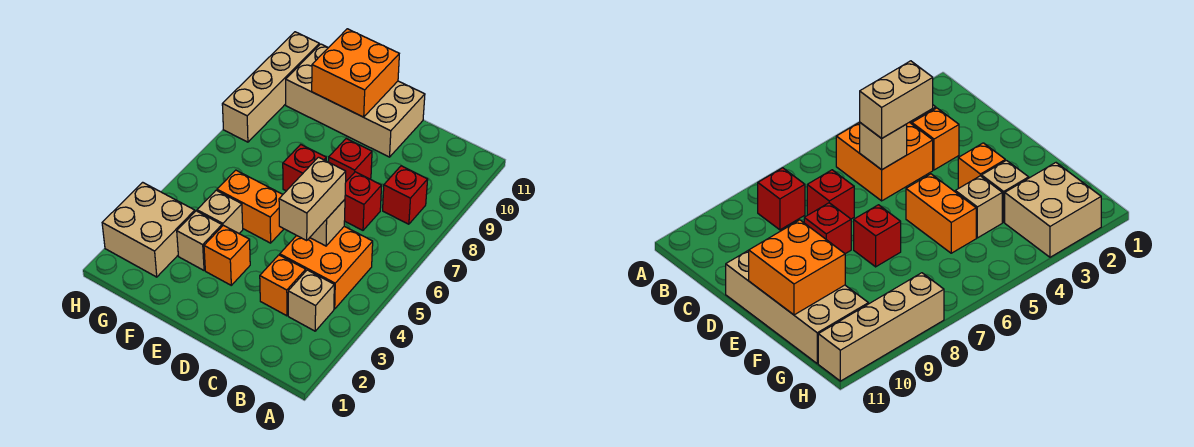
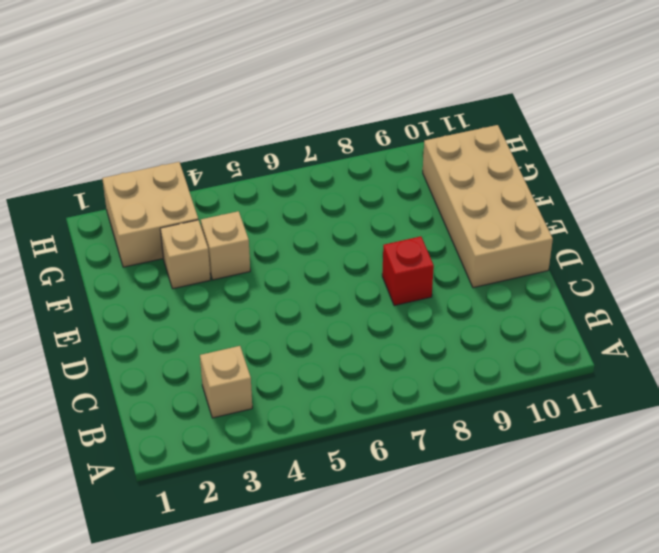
none -> orange 2x2 brick [280,226,373,309]
none -> red 1x1 brick [383,166,428,224]
none -> orange 1x1 brick [260,255,306,316]

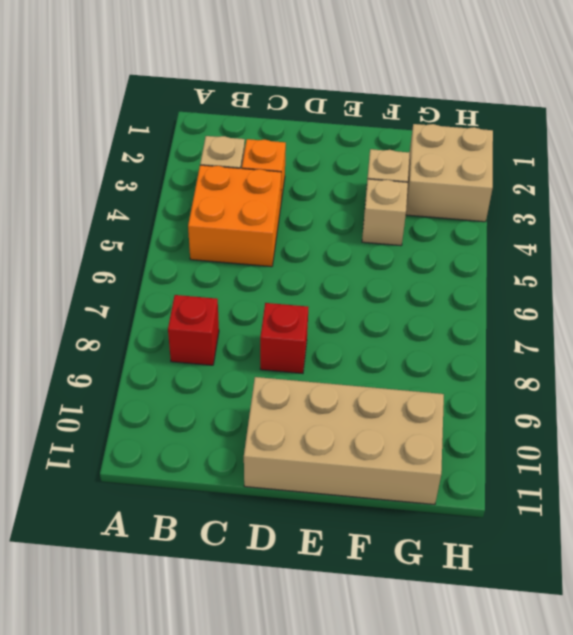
none -> red 1x1 brick [345,172,382,230]
none -> orange 1x1 brick [204,225,250,285]
none -> orange 1x2 brick [217,170,283,243]

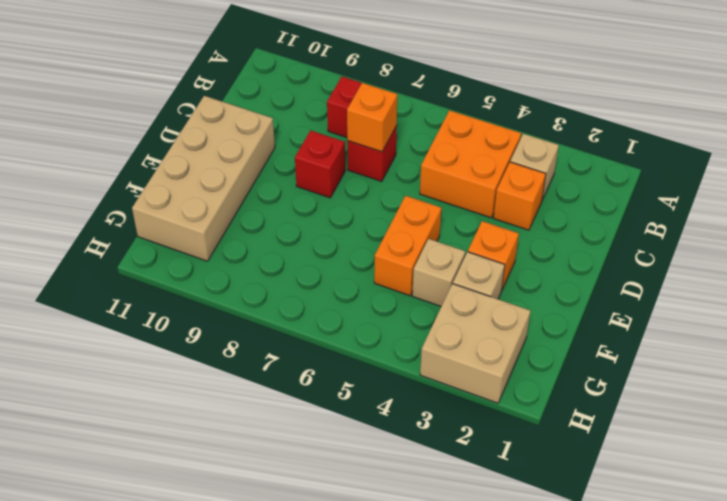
orange 1x1 brick [347,83,397,152] -> none
none -> red 1x1 brick [283,145,326,191]
none -> tan 1x4 brick [222,32,319,142]
none -> tan 1x1 brick [310,200,345,246]

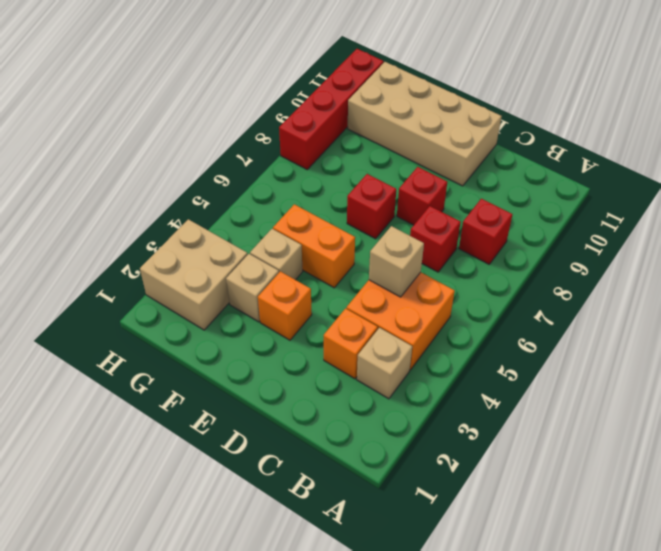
red 1x4 brick [279,49,383,169] -> tan 1x4 brick [222,32,319,142]
none -> orange 2x2 brick [312,29,399,117]
none -> tan 1x2 brick [279,157,346,240]

